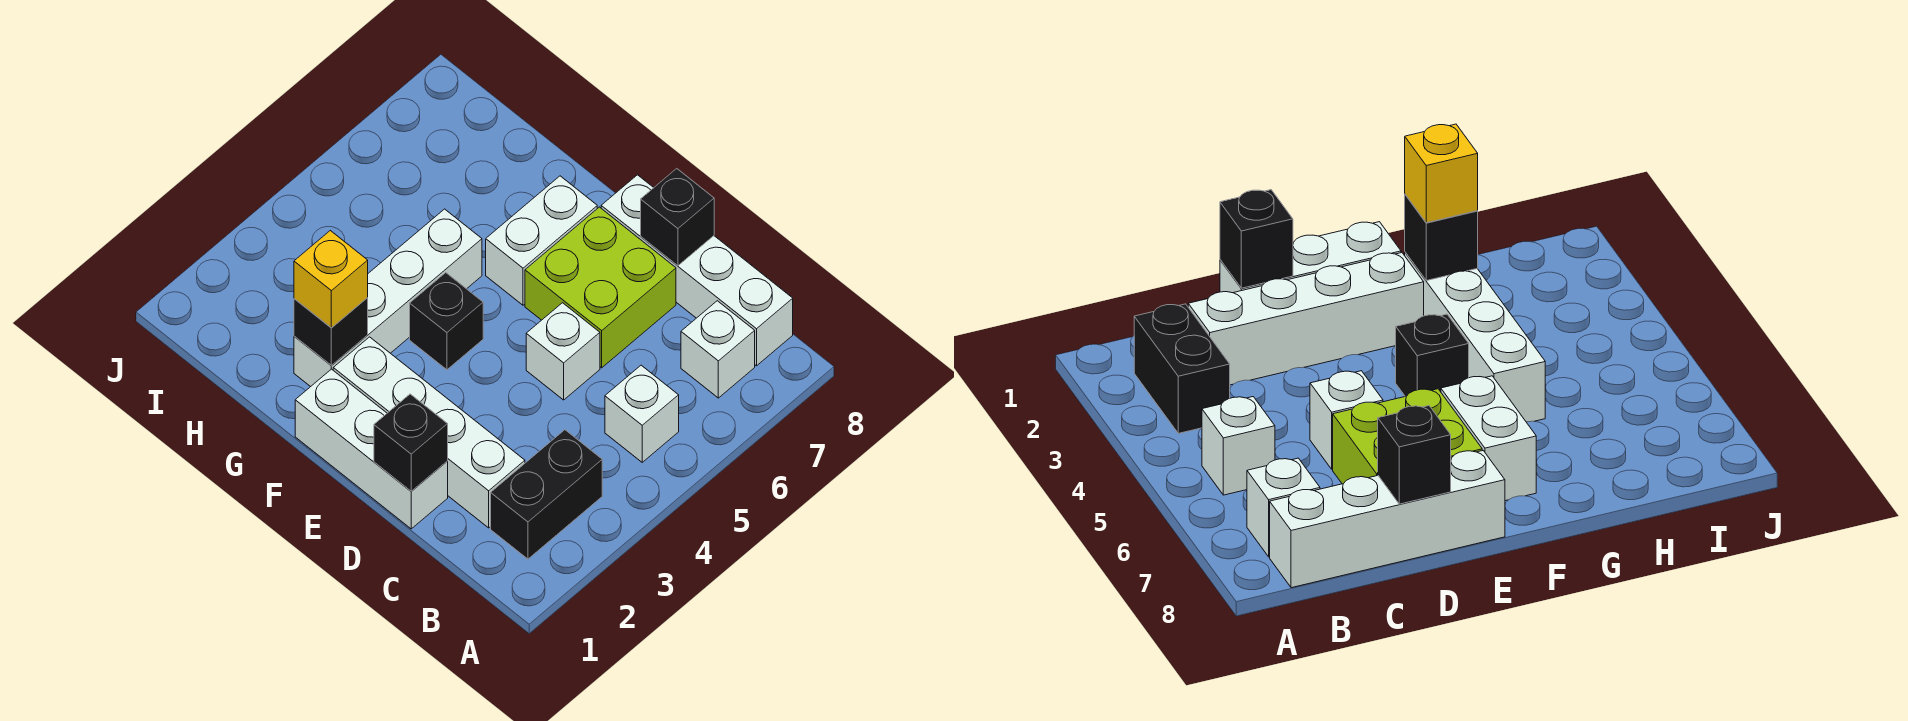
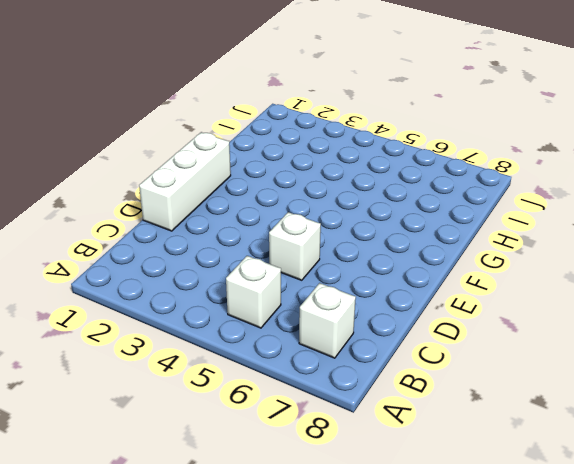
none -> black 1x2 brick [491,430,602,559]
none -> white 1x4 brick [601,175,793,366]
none -> white 1x4 brick [333,337,525,528]

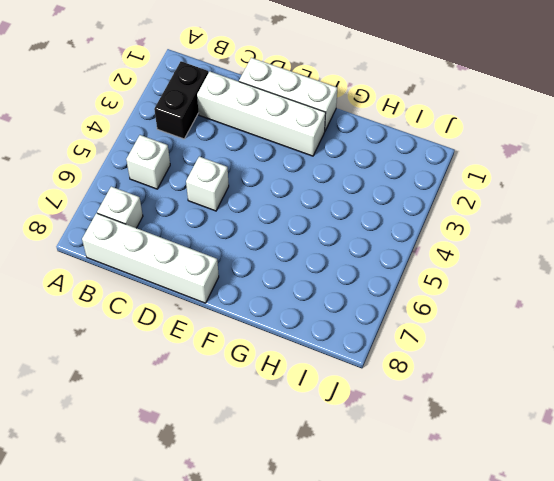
none -> lime 2x2 brick [525,207,676,368]
none -> black 1x1 brick [410,273,483,370]
none -> white 1x2 brick [486,176,597,305]

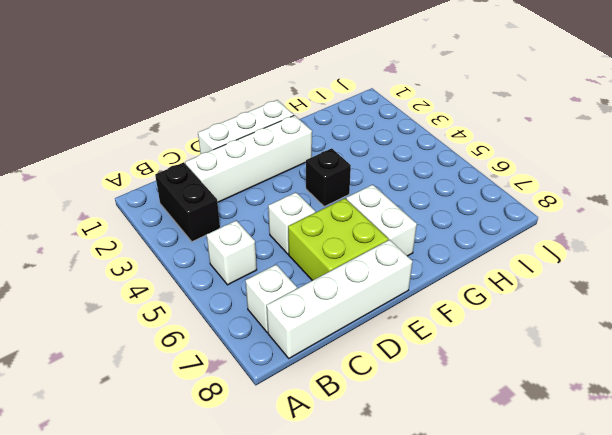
none -> white 1x4 brick [294,209,482,387]
none -> black 1x1 brick [374,394,448,491]
none -> black 1x1 brick [641,169,714,266]

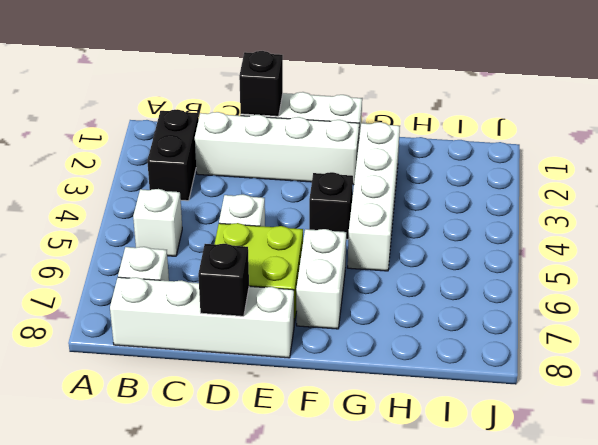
none -> black 1x1 brick [294,298,368,366]
none -> yellow 1x1 brick [294,231,368,328]

